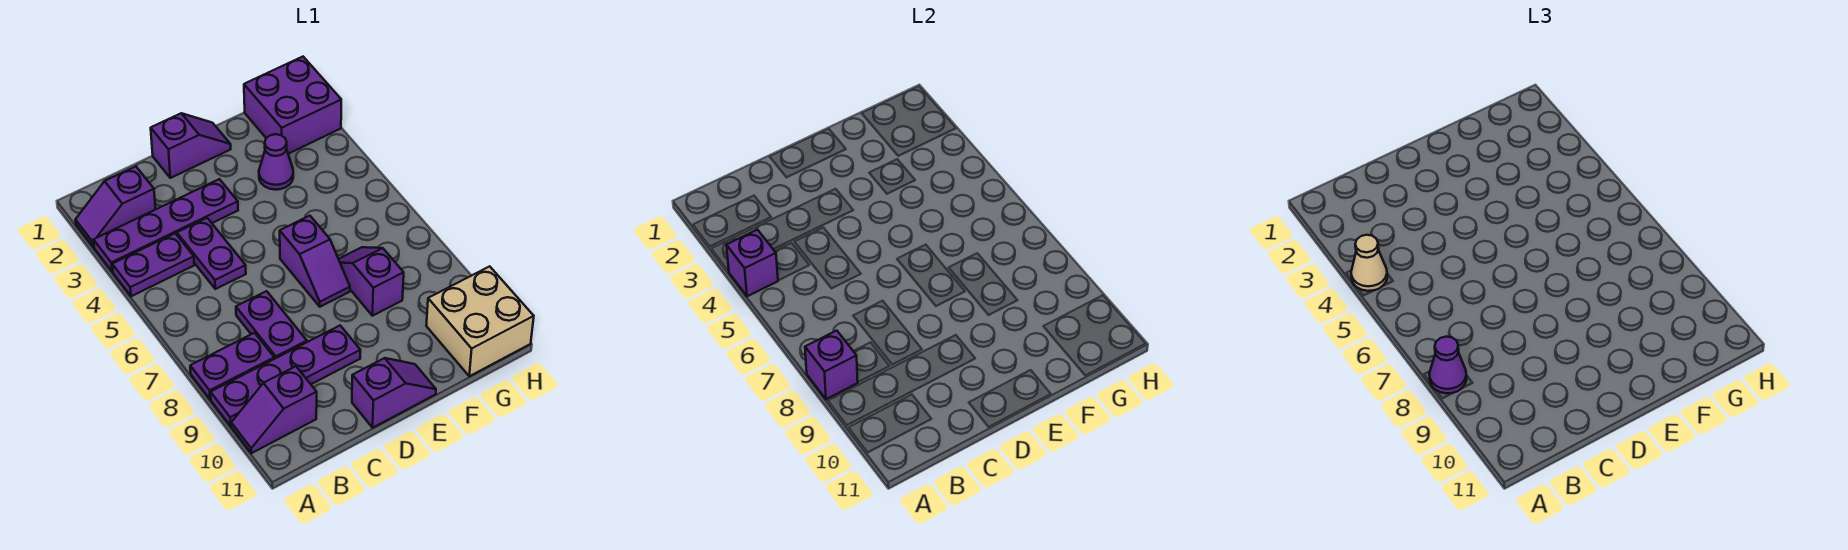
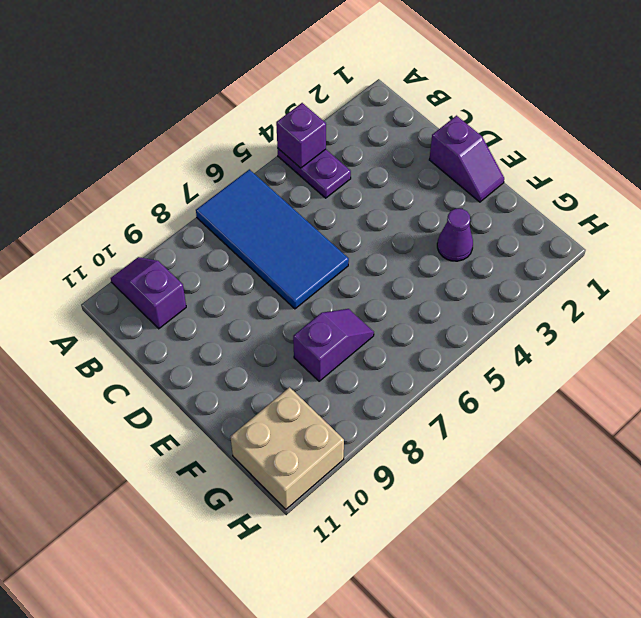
blue 2x4 tile [196,169,349,309] -> purple 1x2 plate [236,291,307,359]
none -> purple 1x2 slope [76,166,155,247]
none -> purple 1x4 plate [94,179,238,272]
none -> purple 1x2 plate [190,333,274,399]

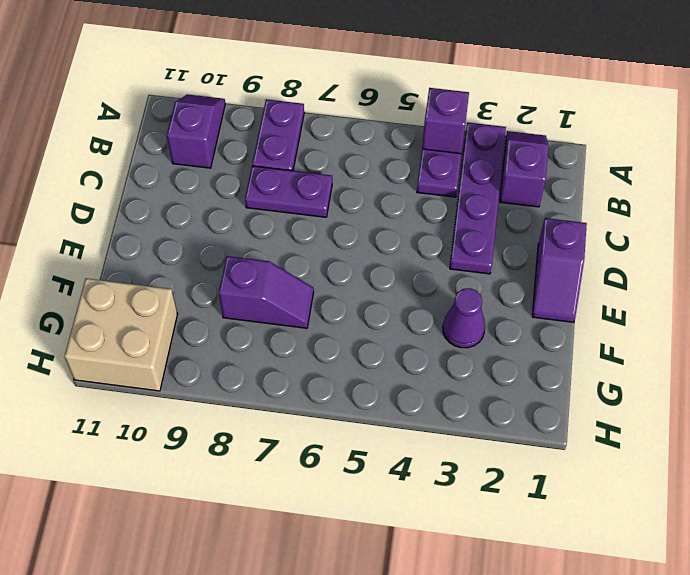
none -> purple 1x4 plate [211,326,360,426]
none -> purple 1x2 plate [177,218,246,289]
none -> purple 1x2 slope [352,358,436,428]

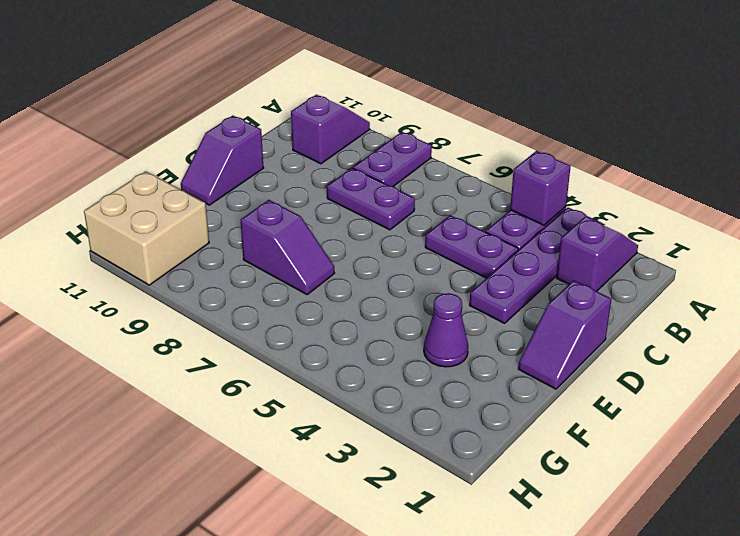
none -> purple 1x4 plate [211,326,360,426]
none -> purple 1x2 slope [280,216,350,307]
none -> purple 2x2 brick [244,57,341,154]

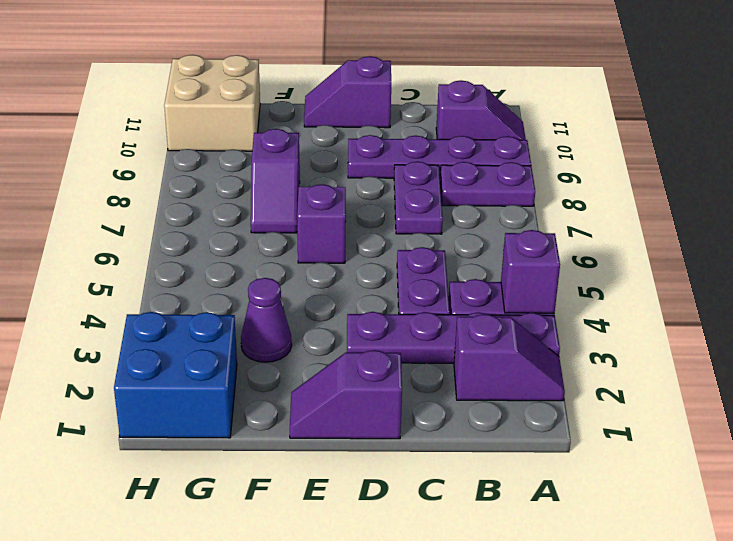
blue 2x2 brick [114,312,237,438] -> purple 2x2 brick [244,57,341,154]
none -> purple 1x1 brick [805,331,858,399]
none -> tan 1x1 cone [1351,235,1387,291]
none -> purple 1x1 cone [1429,337,1467,393]

